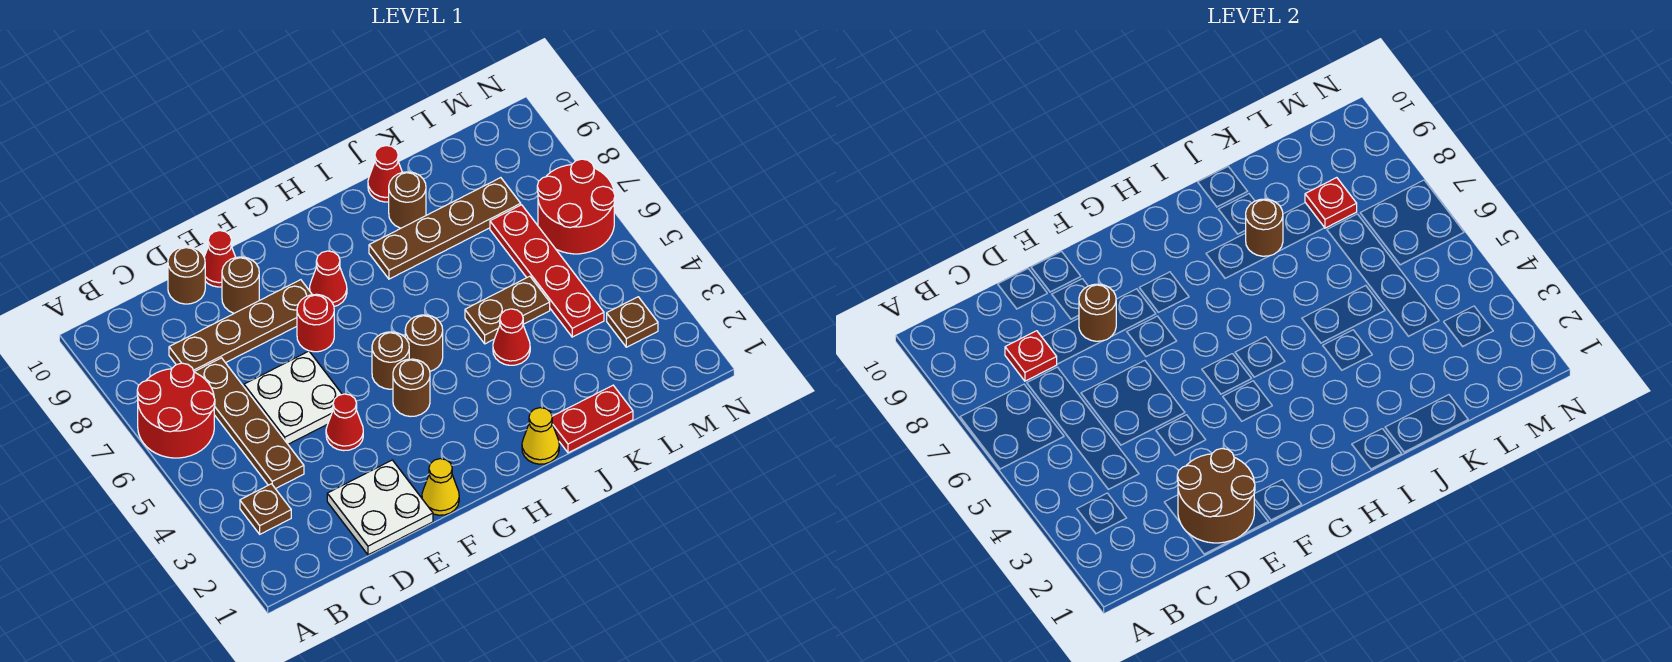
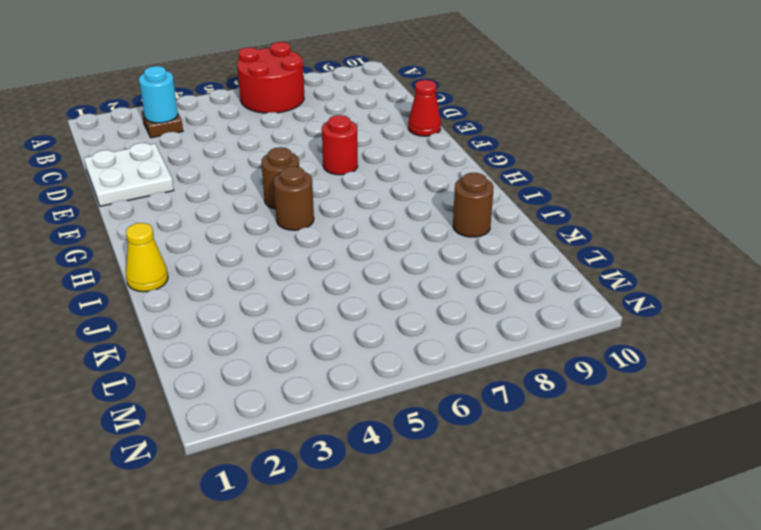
cyan 1x1 round brick [139,66,178,123] -> none
none -> brown 1x4 plate [195,358,304,489]
none -> brown 1x4 plate [169,280,312,372]
none -> white 2x2 plate [244,351,342,444]
none -> brown 1x1 round brick [168,247,205,304]

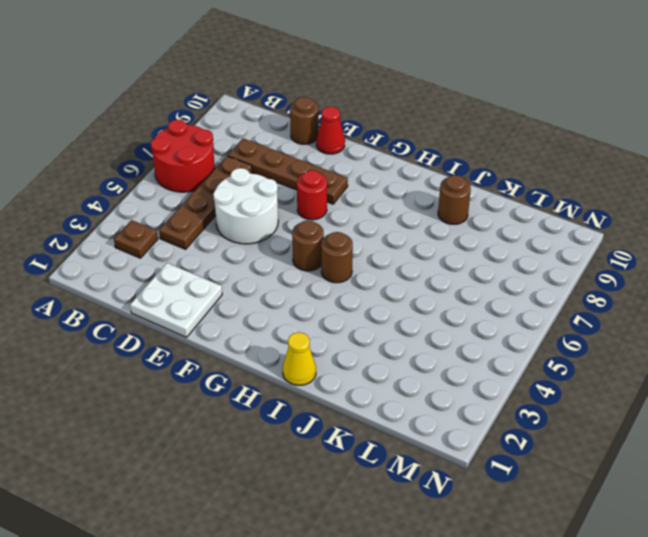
white 2x2 round brick [213,168,278,244] -> white 2x2 plate [244,351,342,444]
none -> red 1x1 cone [326,394,363,451]
none -> brown 1x1 round brick [222,257,259,313]
none -> yellow 1x1 cone [422,459,459,515]
none -> brown 1x1 round brick [393,359,430,417]

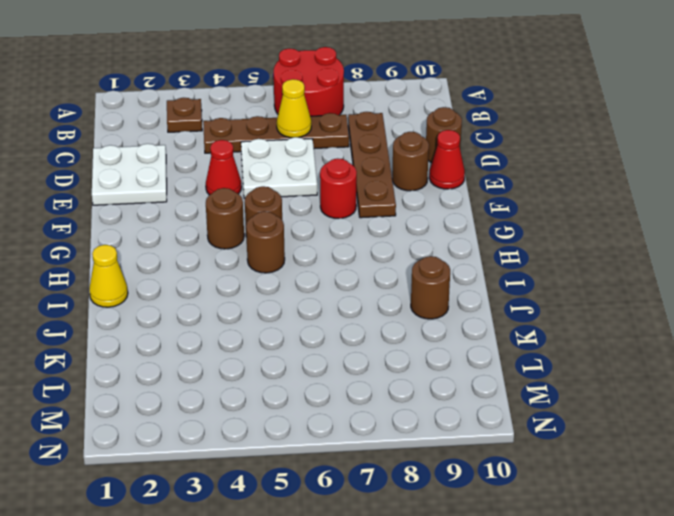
yellow 1x1 cone [277,79,311,138] -> yellow 1x1 cone moved to [422,459,459,515]
none -> red 1x1 cone [310,251,347,307]
none -> brown 1x4 plate [369,178,521,279]
none -> red 1x2 plate [552,385,633,453]
none -> red 1x1 cone [493,309,530,365]

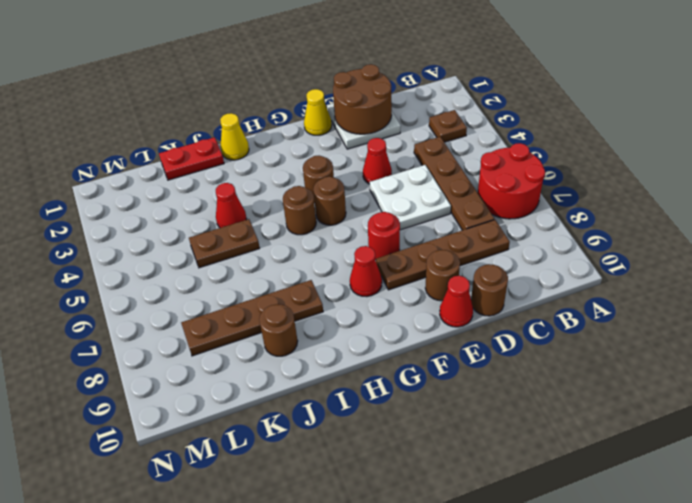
none -> red 1x1 cone [368,146,402,202]
none -> red 1x4 plate [490,205,604,337]
none -> brown 1x1 plate [607,297,658,347]
none -> red 2x2 round brick [537,159,615,254]

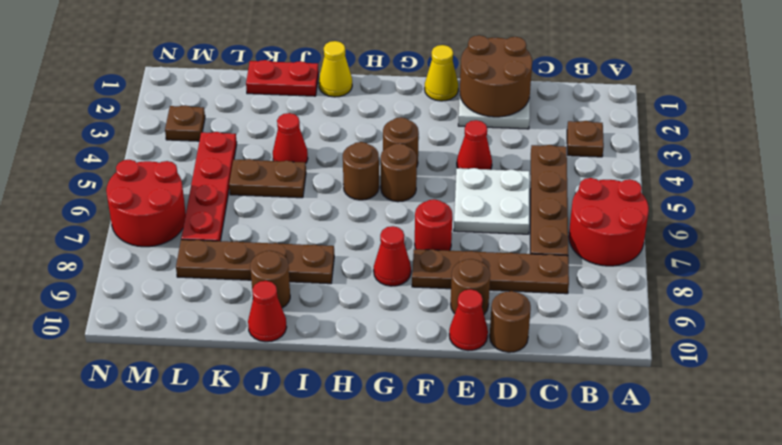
none -> red 1x1 plate [1005,331,1057,381]
none -> brown 1x1 round brick [1079,284,1116,341]
none -> brown 1x1 round brick [1246,199,1283,256]
none -> red 1x1 plate [1305,178,1357,228]

